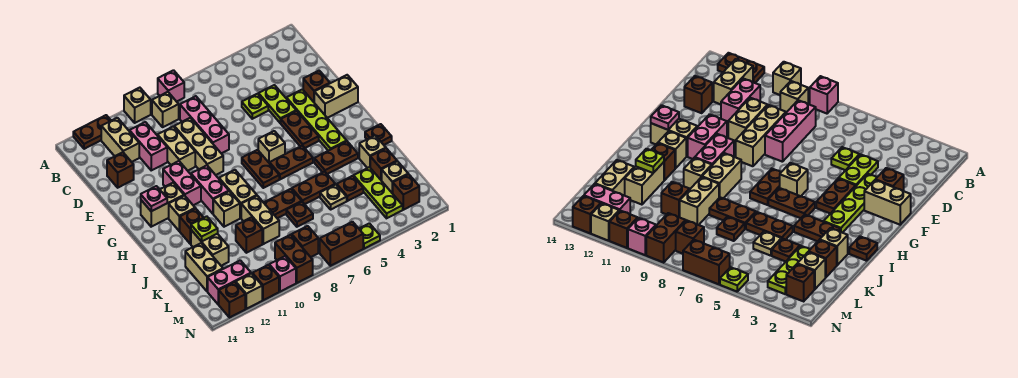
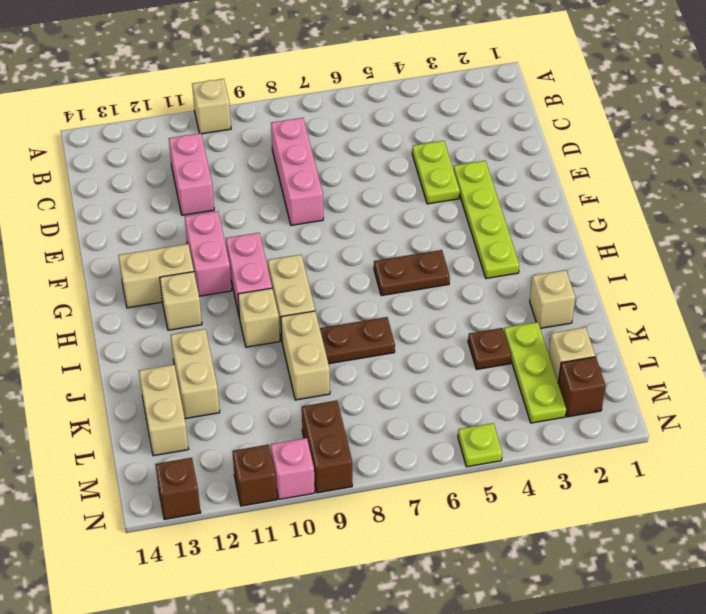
none -> pink 1x1 brick [158,70,184,102]
none -> brown 1x2 plate [73,115,111,149]
none -> tan 1x1 brick [152,92,179,127]
none -> tan 1x2 brick [101,118,139,162]

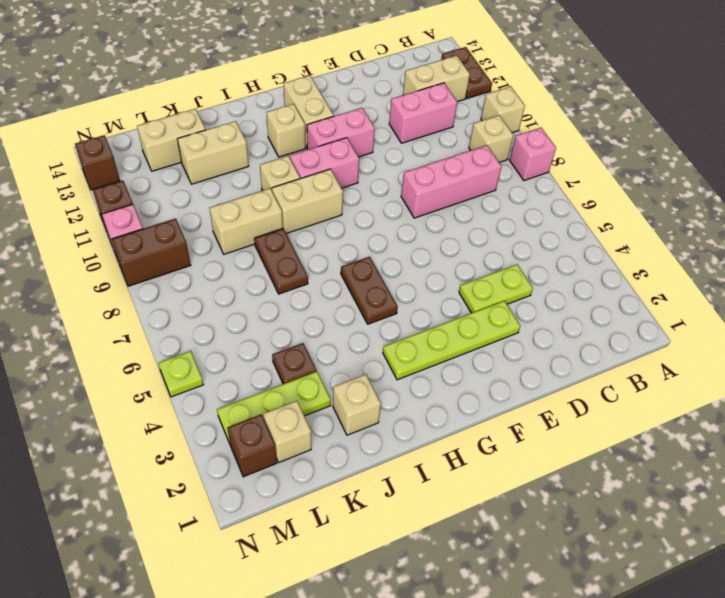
none -> lime 1x1 plate [242,94,268,119]
none -> tan 1x3 brick [174,118,223,175]
none -> tan 1x2 brick [157,126,195,171]
none -> brown 1x1 brick [107,152,134,188]

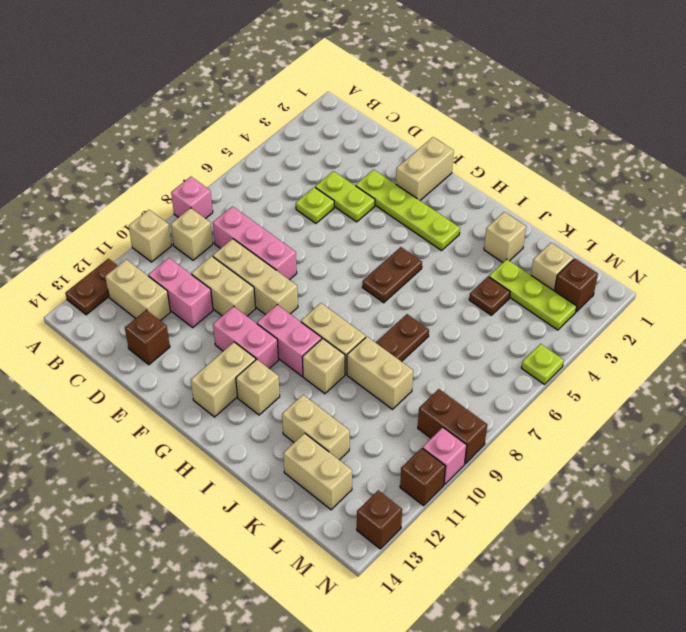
none -> brown 1x1 brick [303,71,330,102]
none -> brown 1x2 plate [281,111,319,148]
none -> tan 1x1 brick [258,131,285,163]
none -> brown 1x2 plate [242,150,279,188]

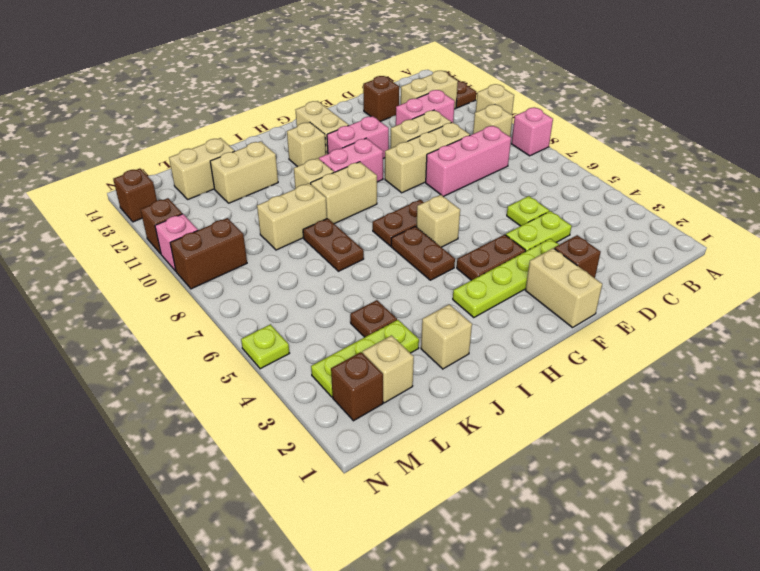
none -> brown 1x1 plate [365,124,392,145]
none -> brown 1x2 plate [314,141,358,174]
none -> brown 1x1 brick [180,208,204,244]
none -> brown 1x2 plate [292,171,335,204]

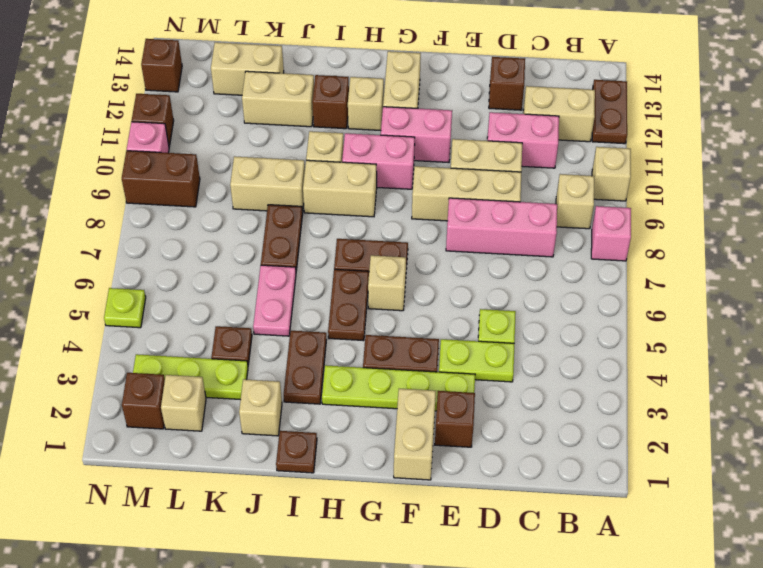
pink 1x2 plate [253,265,296,336] -> brown 1x2 plate [292,171,335,204]
none -> brown 1x1 brick [370,148,397,181]
none -> tan 1x1 plate [320,184,347,209]
none -> brown 1x1 plate [286,202,313,227]
none -> brown 1x1 brick [236,217,262,253]

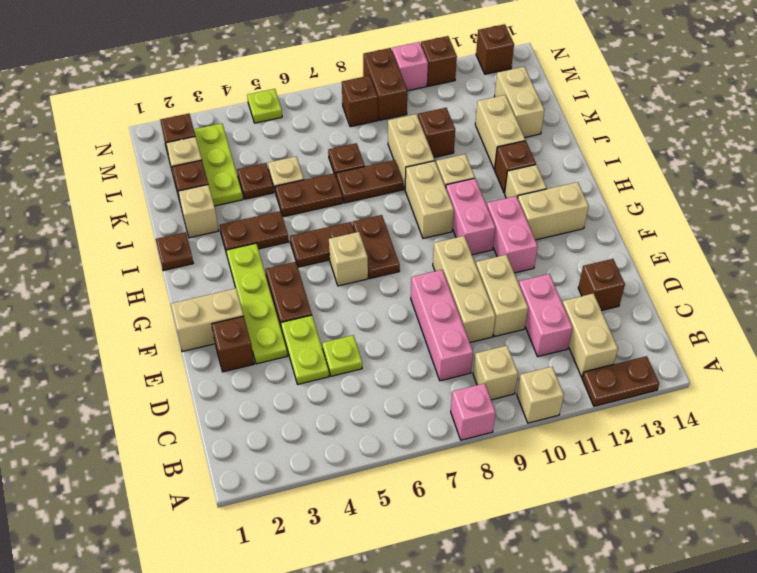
none -> pink 1x2 brick [208,260,251,304]
none -> brown 1x2 brick [320,222,363,266]
none -> tan 1x1 brick [236,273,262,309]
none -> pink 1x1 plate [141,186,167,211]

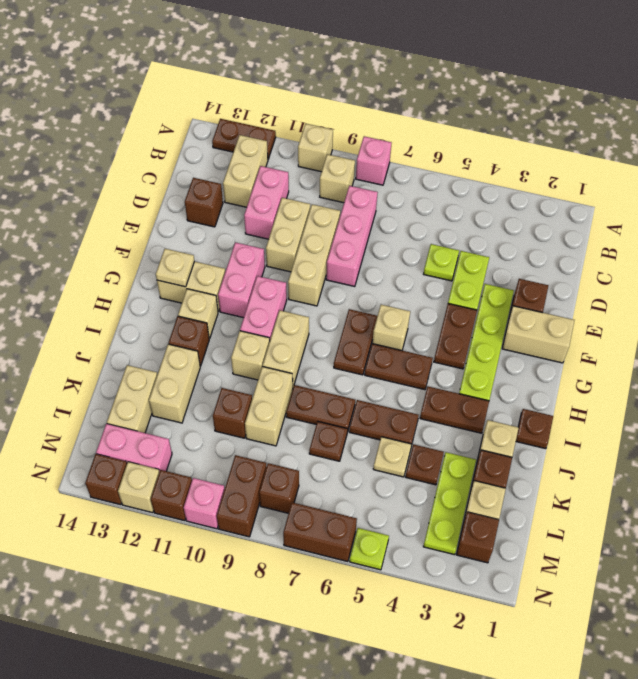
tan 1x1 plate [156,249,195,287] -> pink 1x1 plate [141,186,167,211]
none -> lime 1x1 plate [191,216,218,242]

